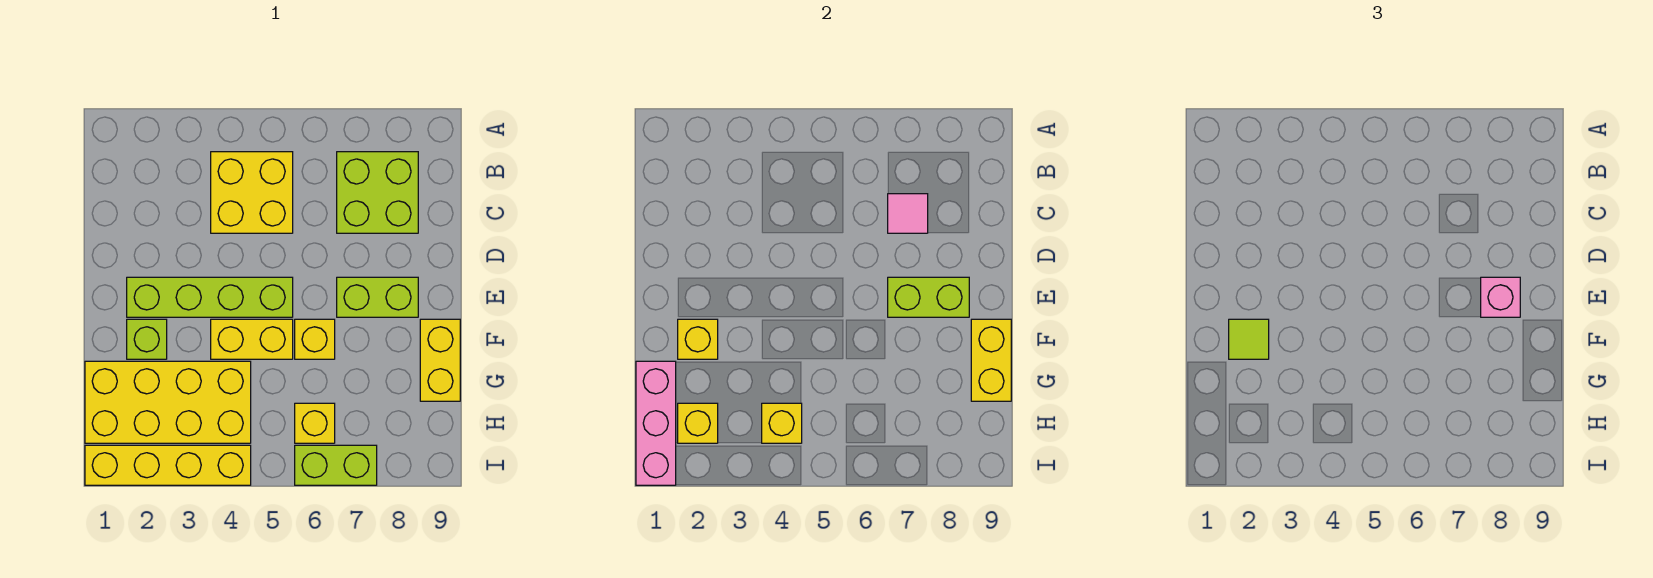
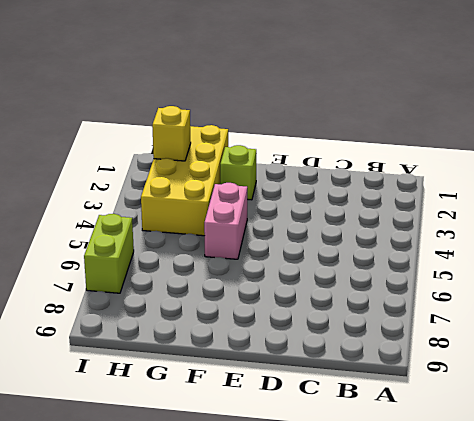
pink 1x2 brick [204,183,247,259] -> yellow 1x2 brick [211,319,293,359]
none -> yellow 2x2 brick [211,152,293,233]
none -> lime 2x2 brick [337,152,418,233]
none -> lime 1x4 brick [127,277,293,317]

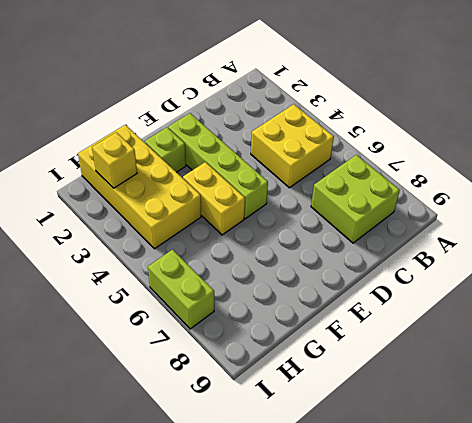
none -> lime 1x2 brick [337,277,418,317]
none -> yellow 1x1 brick [295,319,335,359]
none -> yellow 1x2 brick [420,319,460,401]

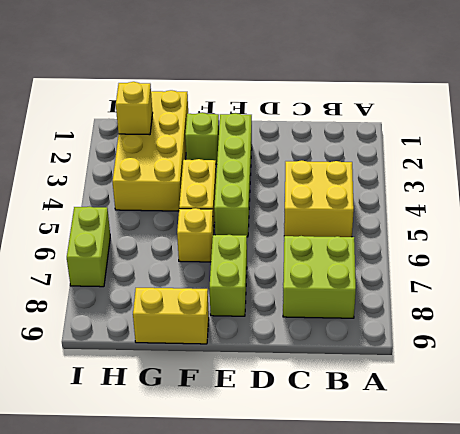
none -> yellow 1x1 brick [295,403,335,443]
none -> yellow 1x4 brick [85,445,251,485]
none -> pink 1x1 tile [888,194,928,233]

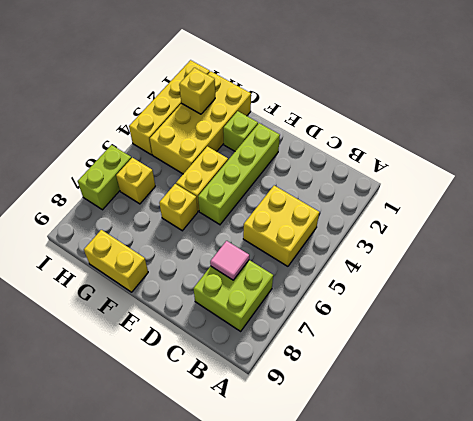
none -> lime 1x2 brick [337,277,418,317]
none -> lime 1x2 brick [888,277,969,317]
none -> yellow 1x1 brick [678,319,718,359]

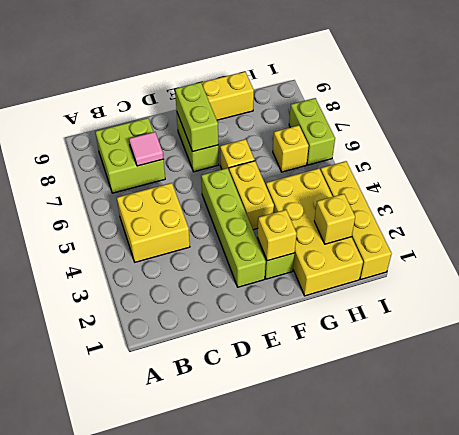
none -> yellow 1x2 brick [971,319,1011,401]
none -> pink 1x3 brick [636,361,676,485]
none -> yellow 1x1 brick [762,403,802,443]

